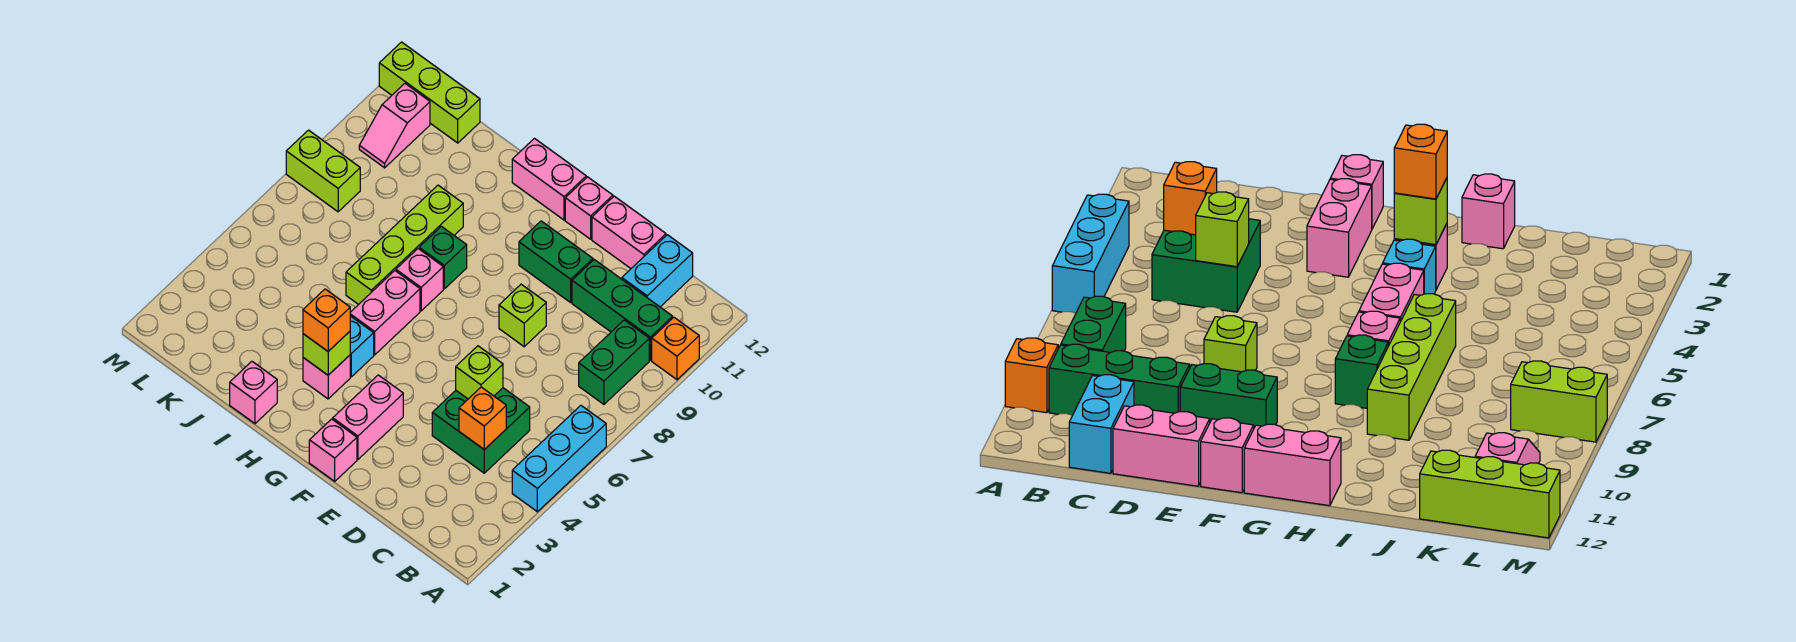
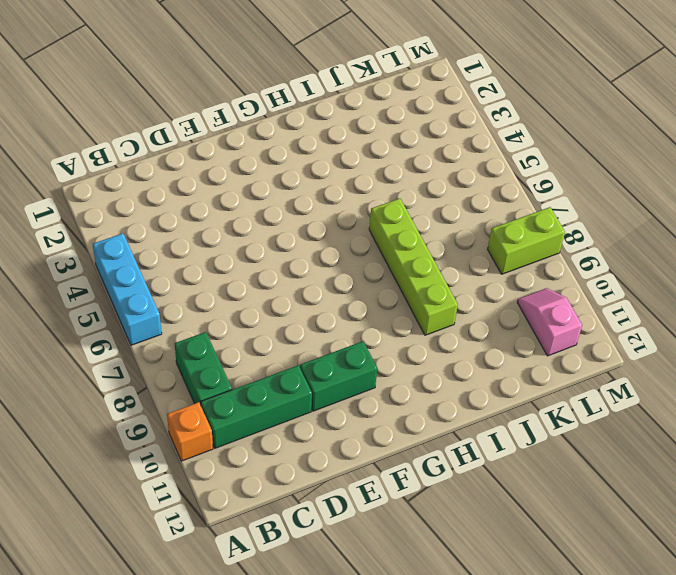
none -> green 2x2 brick [432,388,530,473]
none -> cyan 1x2 brick [622,235,693,307]
none -> pink 1x2 brick [592,196,666,268]

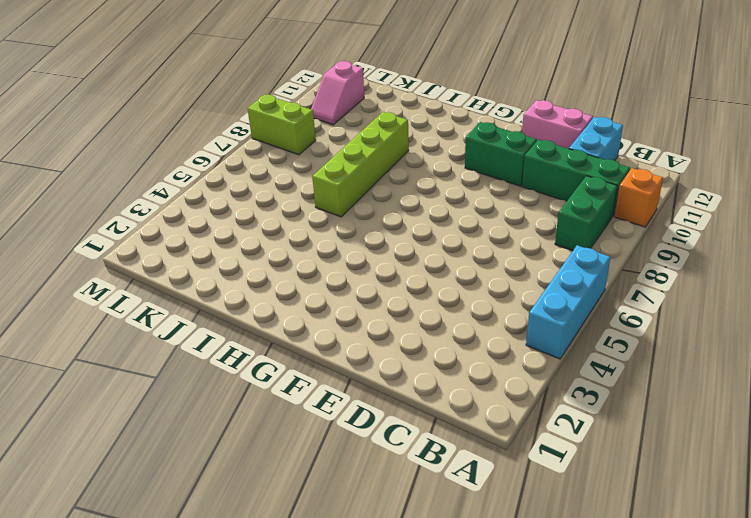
none -> green 2x2 brick [432,388,530,473]
none -> lime 1x1 brick [499,284,546,347]
none -> pink 1x1 brick [309,419,357,481]

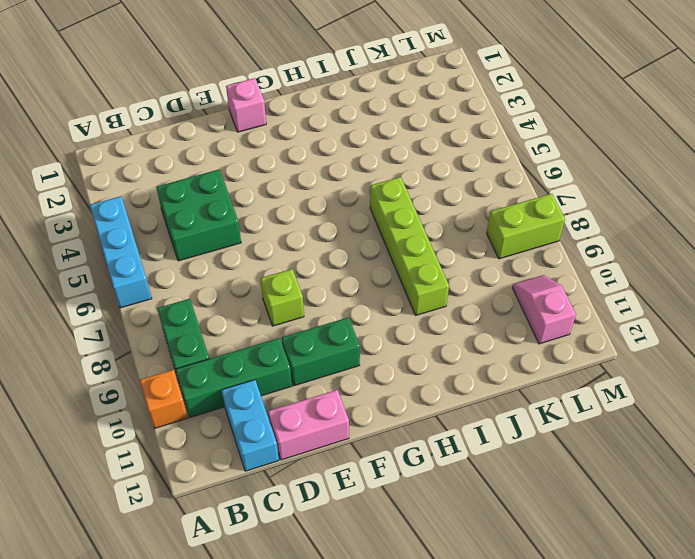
none -> pink 1x2 brick [333,375,403,459]
none -> pink 1x1 brick [565,177,613,239]
none -> pink 1x2 brick [512,138,586,220]

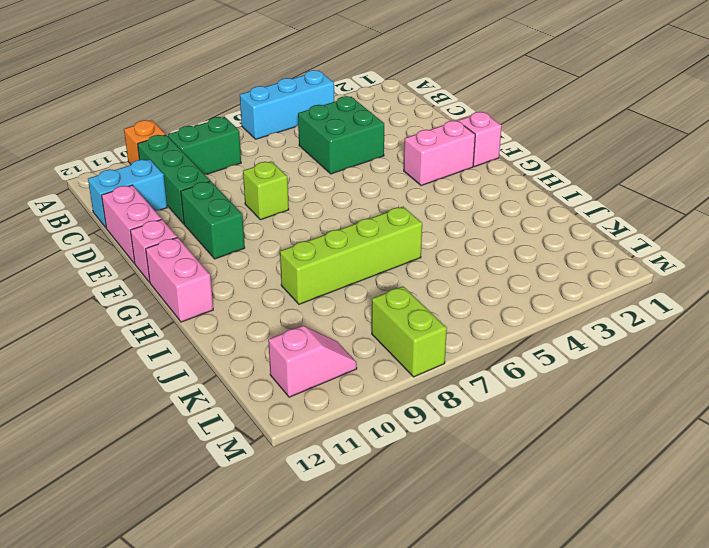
none -> pink 1x1 brick [303,355,350,399]
none -> cyan 1x1 brick [350,316,374,377]
none -> pink 1x2 brick [350,271,420,355]

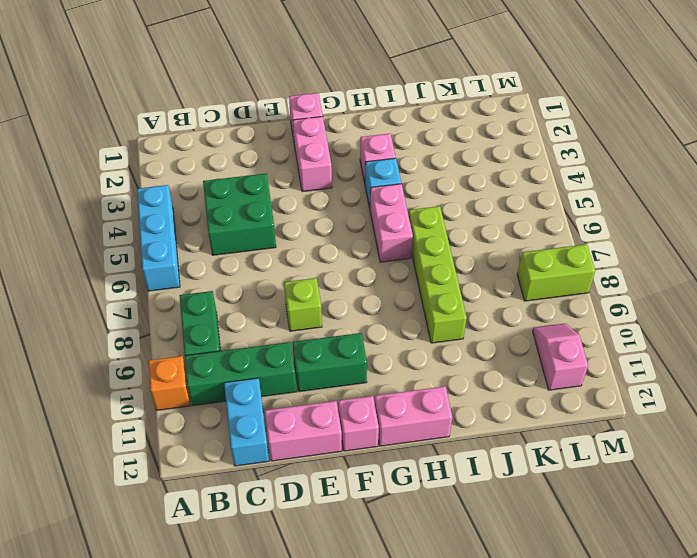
none -> pink 1x1 brick [396,249,443,311]
none -> green 1x1 brick [419,226,467,289]
none -> pink 1x1 brick [230,361,277,424]

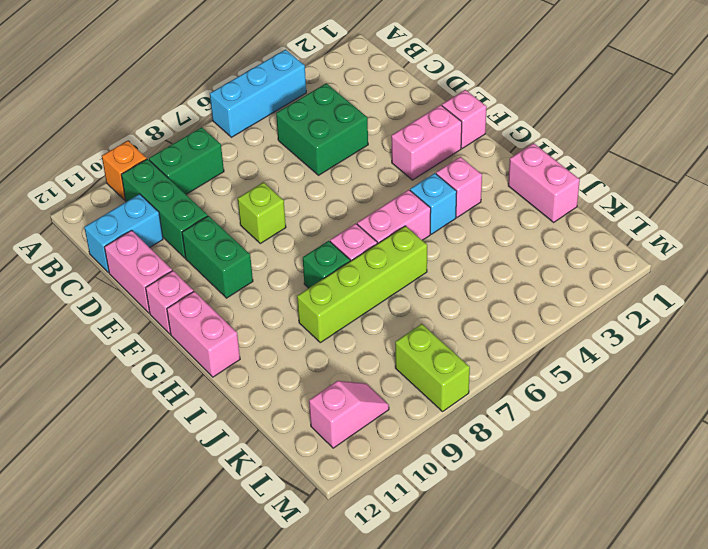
pink 1x2 brick [508,143,580,222] -> pink 1x1 brick [230,361,277,424]
none -> lime 1x3 brick [379,42,480,143]
none -> orange 1x1 brick [459,387,506,450]
none -> lime 1x1 brick [456,346,503,399]

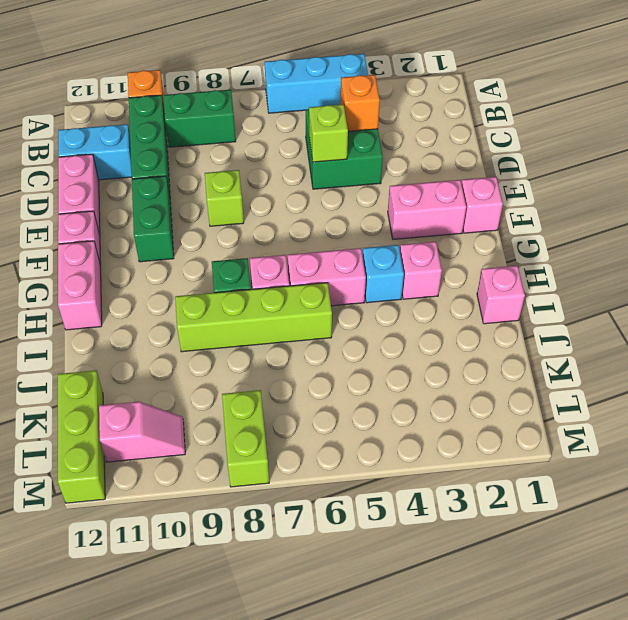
none -> lime 1x1 brick [303,331,350,375]
none -> orange 1x1 brick [303,289,350,351]

